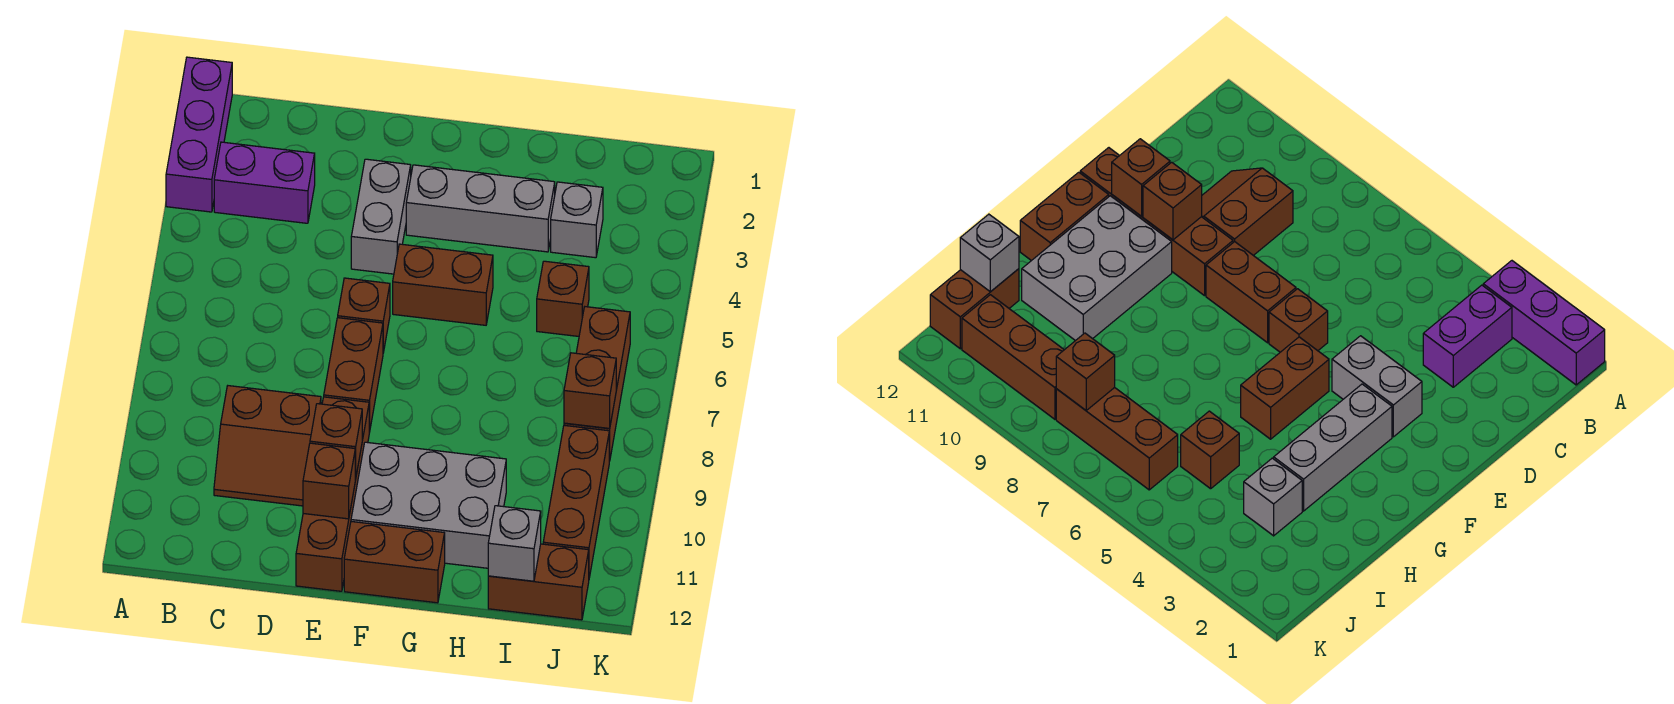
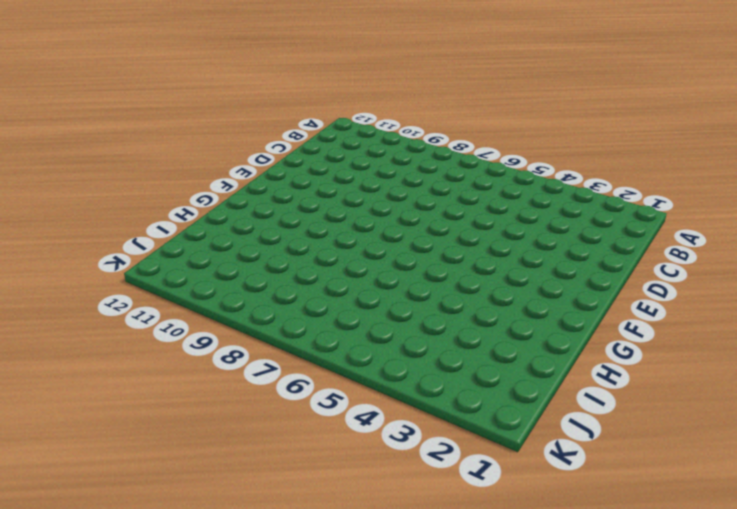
none -> purple 1x3 brick [166,57,232,212]
none -> purple 1x2 brick [214,142,315,223]
none -> brown 2x2 slope [214,386,321,506]

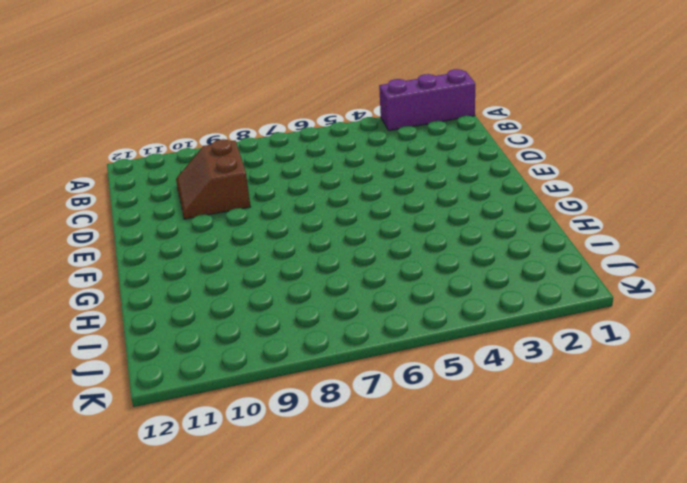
none -> purple 1x2 brick [214,142,315,223]
none -> grey 1x2 brick [351,159,411,274]
none -> brown 1x1 brick [338,278,390,353]

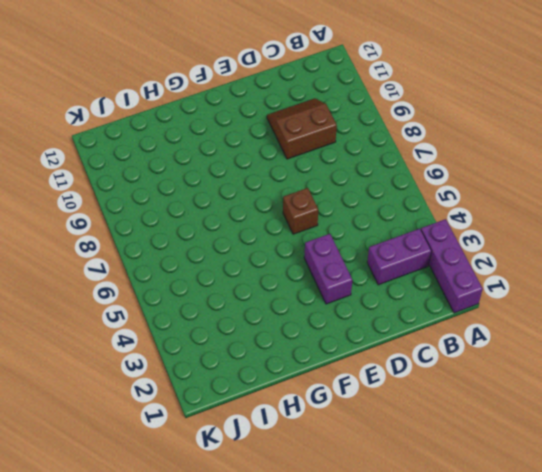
purple 1x2 brick [304,234,352,304] -> grey 1x2 brick [351,159,411,274]
none -> brown 1x2 brick [324,318,383,433]
none -> brown 1x4 brick [296,397,369,591]
none -> grey 1x3 brick [406,165,555,252]

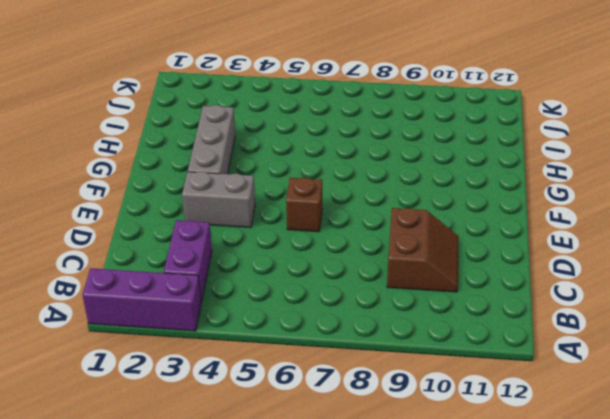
none -> brown 1x2 brick [324,318,383,433]
none -> brown 1x4 brick [296,397,369,591]
none -> brown 1x2 brick [393,244,493,325]

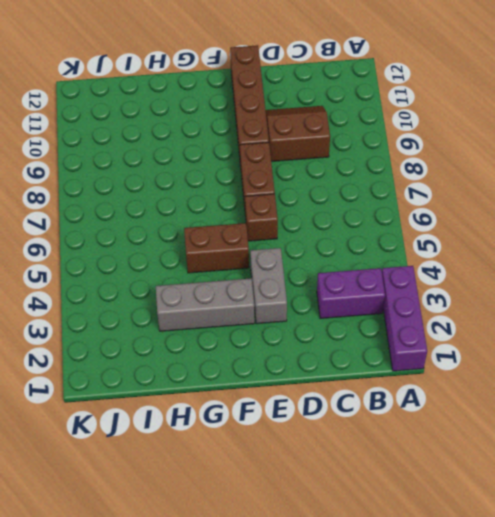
none -> grey 2x3 brick [351,442,506,568]
none -> brown 1x2 brick [344,522,445,603]
none -> grey 1x1 brick [551,182,603,258]

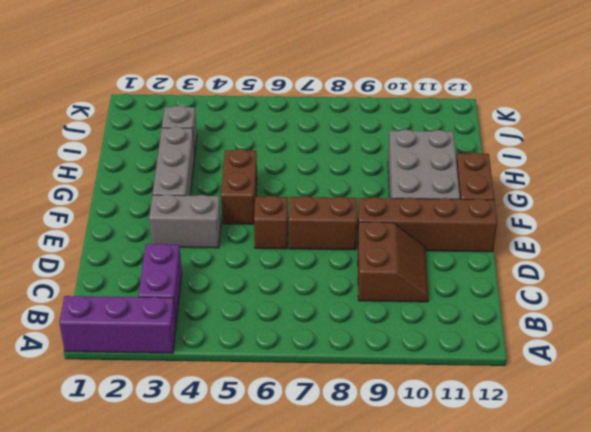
none -> brown 1x1 brick [537,261,589,336]
none -> brown 1x2 brick [488,544,589,620]
none -> brown 1x3 brick [564,307,630,461]

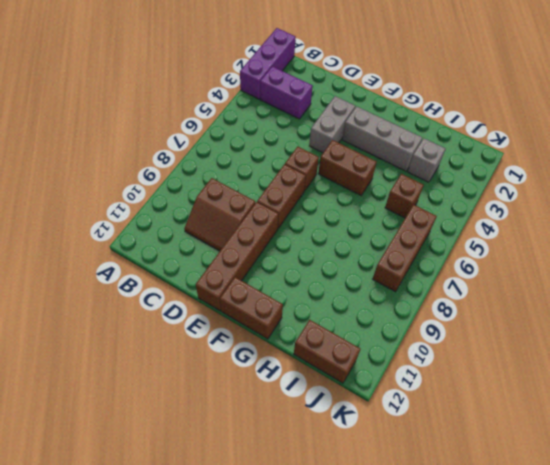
none -> grey 2x3 brick [351,442,506,568]
none -> brown 1x3 brick [543,425,609,578]
none -> brown 1x1 brick [310,404,362,479]

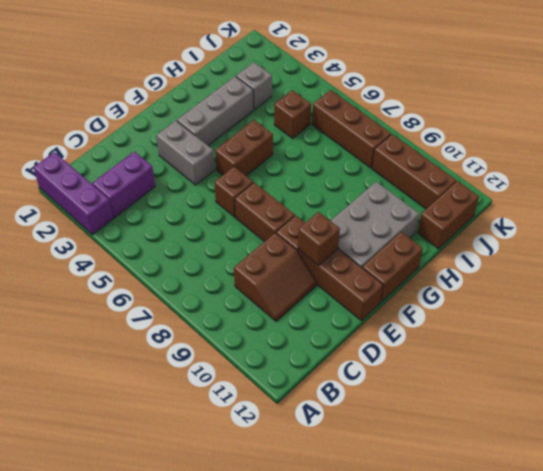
none -> brown 1x1 brick [303,443,355,519]
none -> grey 1x1 brick [488,506,541,581]
none -> brown 1x1 brick [564,353,616,429]

